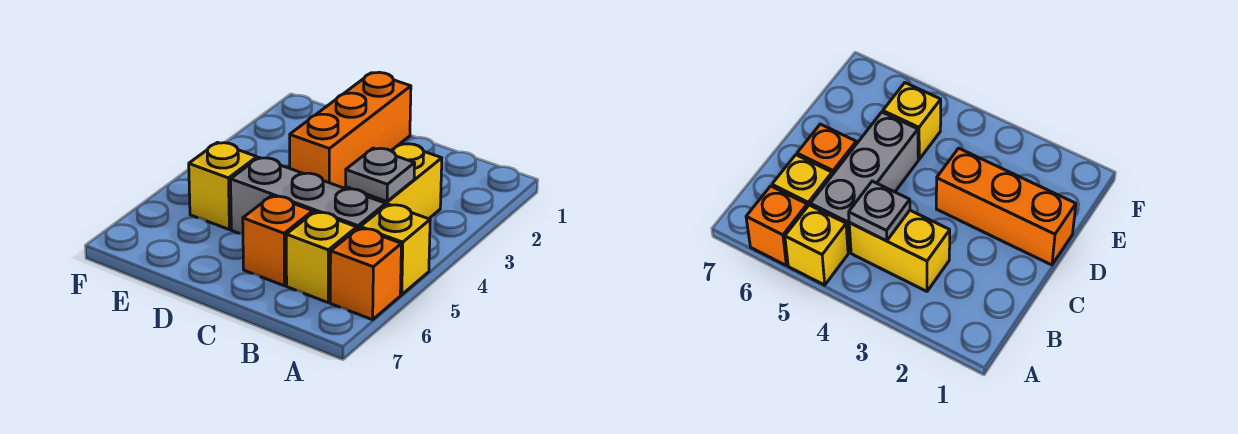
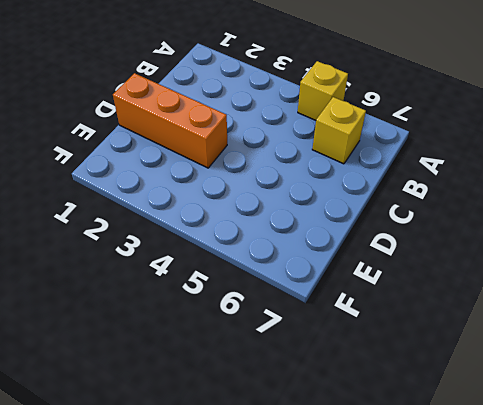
none -> orange 1x1 brick [330,228,401,320]
none -> yellow 1x2 brick [346,144,442,219]

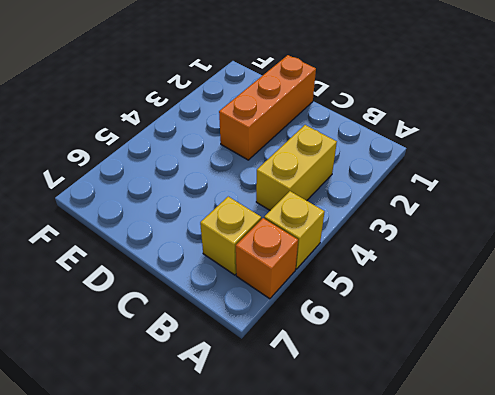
none -> grey 1x3 brick [231,158,386,234]
none -> orange 1x1 brick [243,196,313,286]

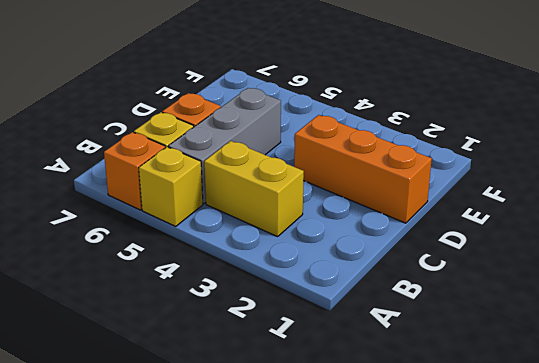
none -> yellow 1x1 brick [189,143,257,229]
none -> grey 1x1 plate [346,148,415,201]

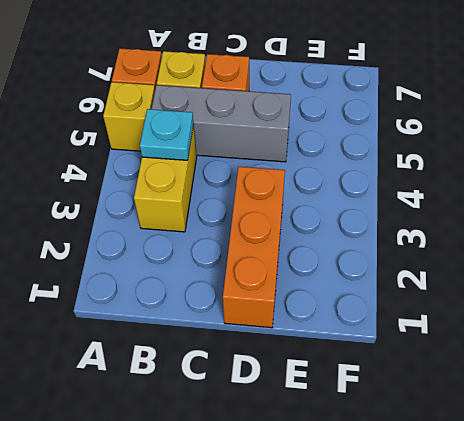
cyan 1x1 plate [140,109,194,160] -> grey 1x1 plate [346,148,415,201]
none -> yellow 1x1 brick [189,143,257,229]

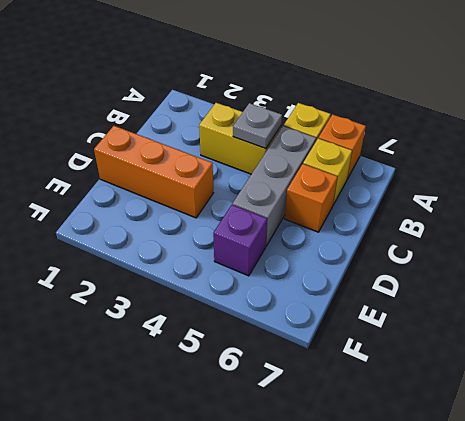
purple 1x1 brick [213,205,267,276] -> yellow 1x1 brick [189,143,257,229]

